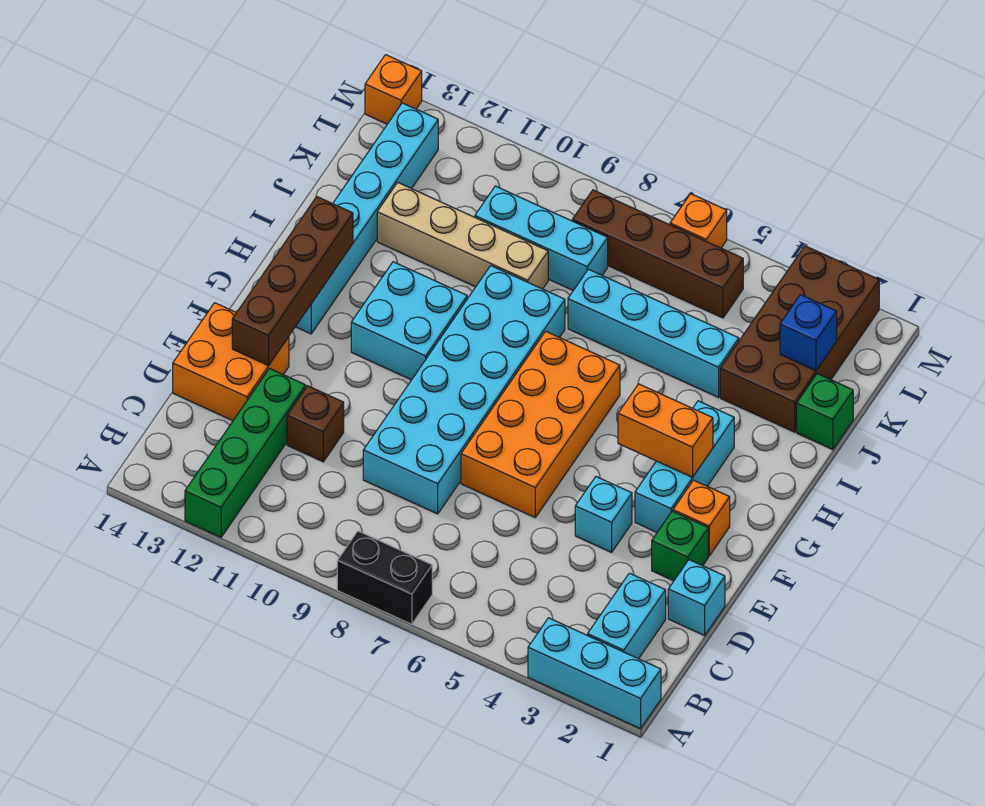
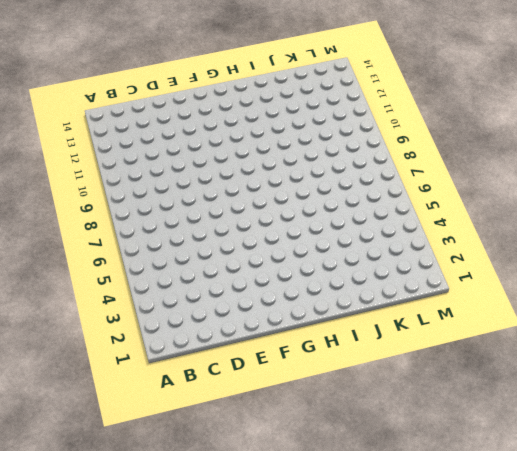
none -> cyan 1x3 brick [528,618,661,729]
none -> black 1x2 brick [337,531,432,624]
none -> green 1x4 brick [185,369,306,537]

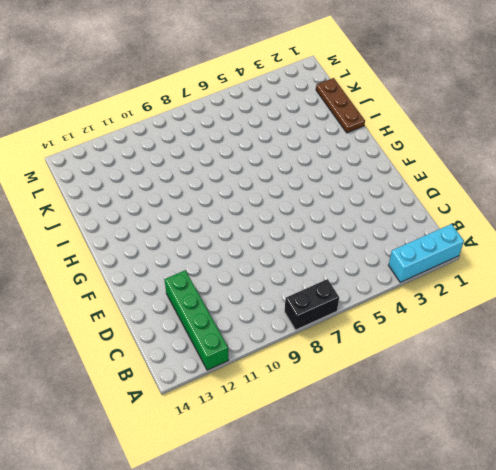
brown 1x3 plate [316,78,365,133] -> green 1x1 brick [797,374,853,450]
none -> cyan 1x2 brick [588,573,666,659]
none -> cyan 1x1 brick [668,560,725,636]
none -> cyan 2x6 brick [363,266,565,514]

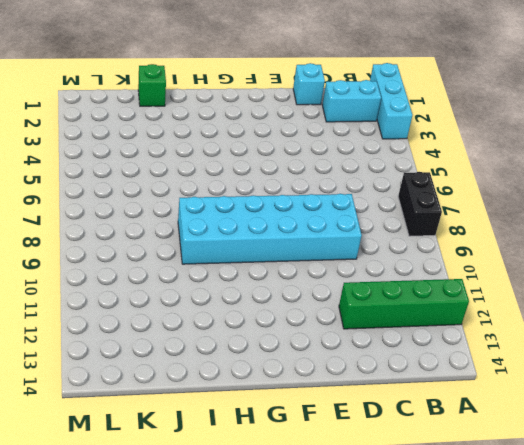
none -> brown 1x1 brick [287,386,344,462]
none -> orange 2x2 brick [173,303,289,421]
none -> green 1x1 brick [652,511,708,581]

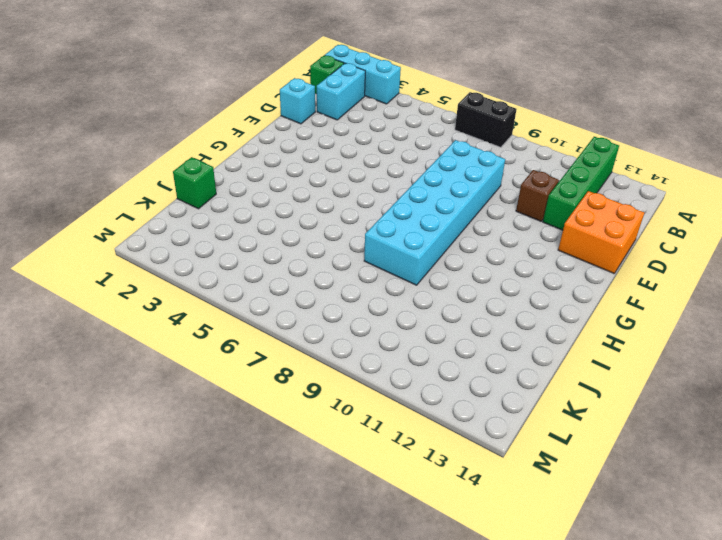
green 1x1 brick [310,56,344,94] -> green 1x1 brick moved to [652,511,708,581]
none -> cyan 1x1 brick [575,477,632,552]
none -> orange 2x4 brick [461,331,620,517]
none -> orange 1x1 brick [673,480,730,556]

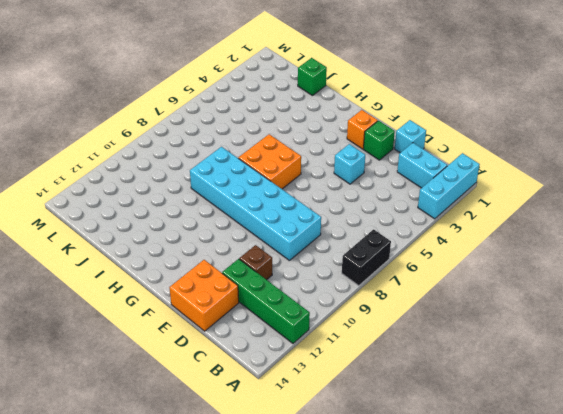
orange 2x2 brick [238,134,301,189] -> orange 2x4 brick [461,331,620,517]
none -> cyan 1x3 brick [635,401,734,532]
none -> cyan 2x2 brick [351,262,467,380]
none -> cyan 1x6 brick [296,103,438,334]

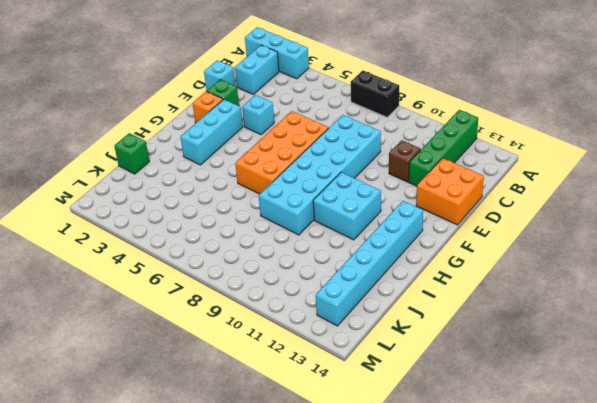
none -> brown 2x4 brick [720,246,879,432]
none -> cyan 1x4 brick [568,269,739,397]
none -> tan 1x4 brick [377,183,548,289]

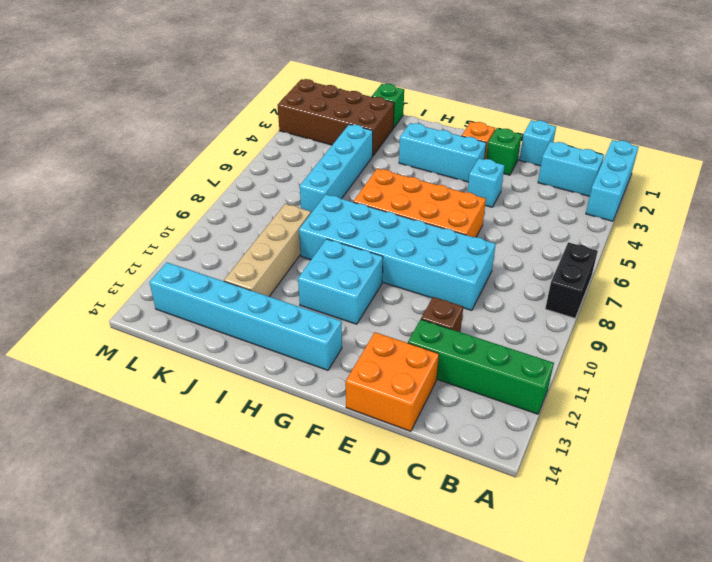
none -> cyan 1x3 brick [475,186,608,290]
none -> brown 1x4 brick [572,190,743,318]
none -> orange 1x1 brick [670,194,727,248]

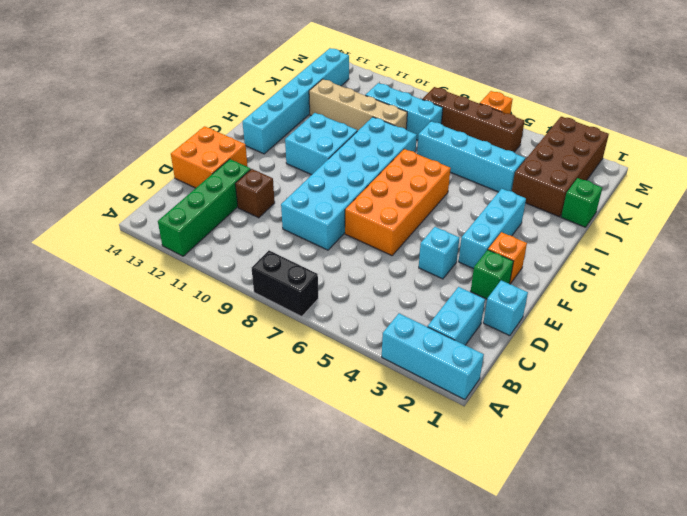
none -> orange 1x1 brick [365,55,422,124]
none -> brown 1x4 brick [232,197,353,366]
none -> orange 1x2 brick [618,384,713,477]

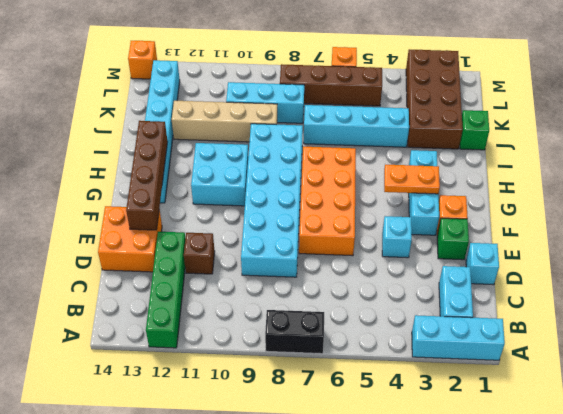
orange 1x2 plate [384,165,440,194] -> orange 1x2 brick [618,384,713,477]
none -> blue 1x1 brick [780,295,837,370]

